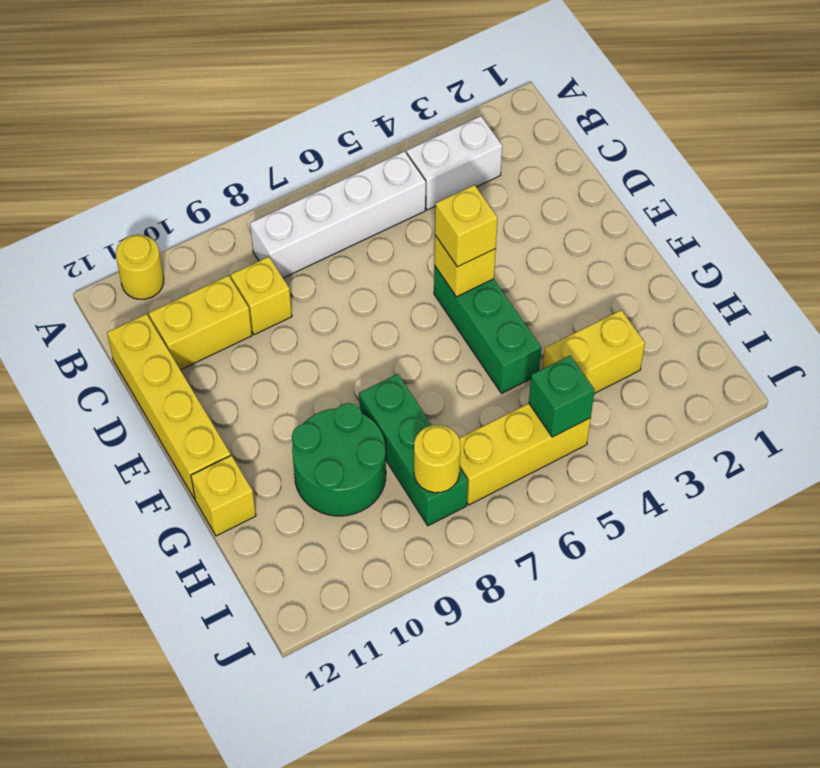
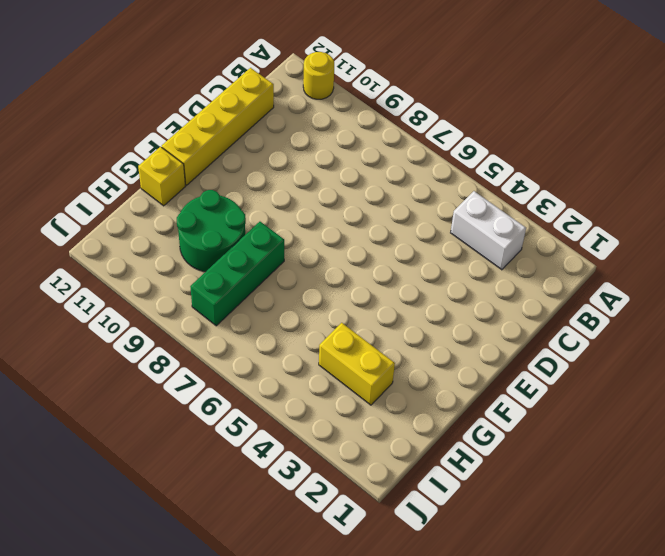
none -> white 1x4 brick [250,151,426,278]
none -> yellow 1x1 brick [231,257,292,335]
none -> yellow 1x2 brick [149,275,252,370]

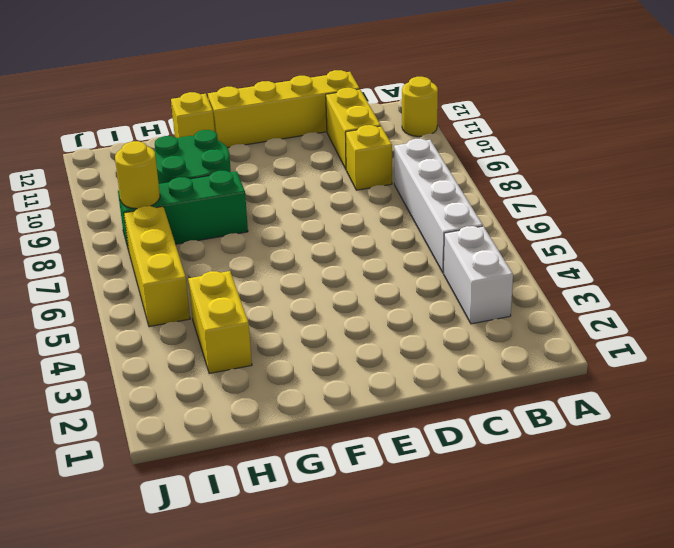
none -> green 1x3 brick [434,266,541,394]
none -> yellow 1x1 brick [435,235,496,297]
none -> green 1x1 brick [529,355,595,437]

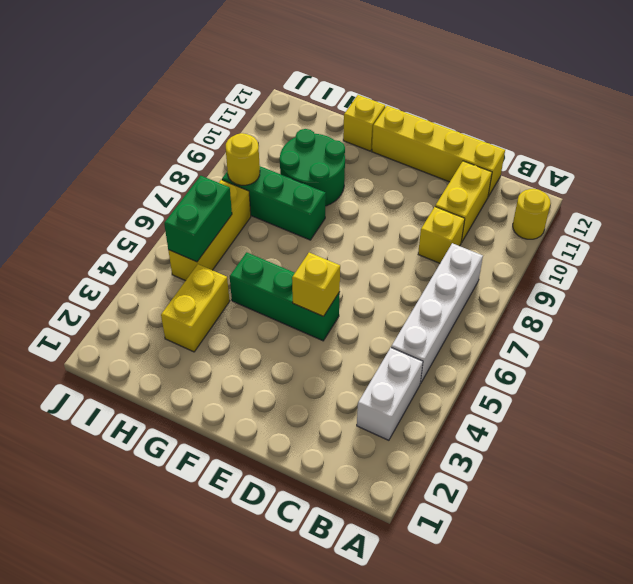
green 1x2 brick [164,176,232,262] -> green 1x1 brick [529,355,595,437]
none -> yellow 1x1 brick [435,185,498,267]

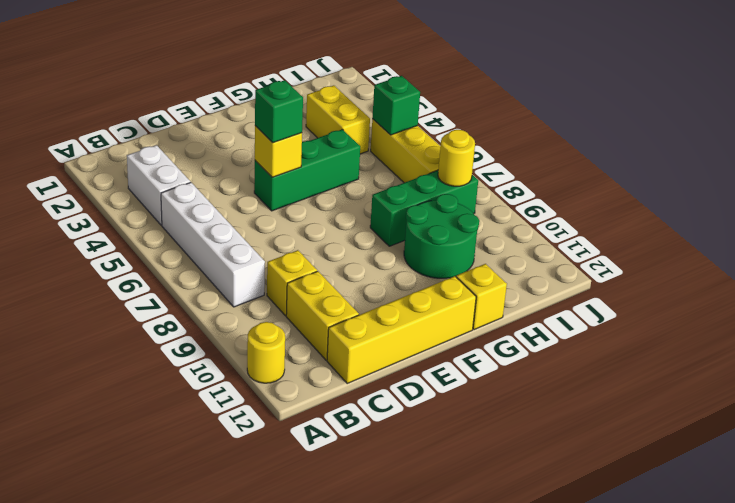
green 1x1 brick [255,80,303,143] -> yellow 1x1 brick [435,185,498,267]

